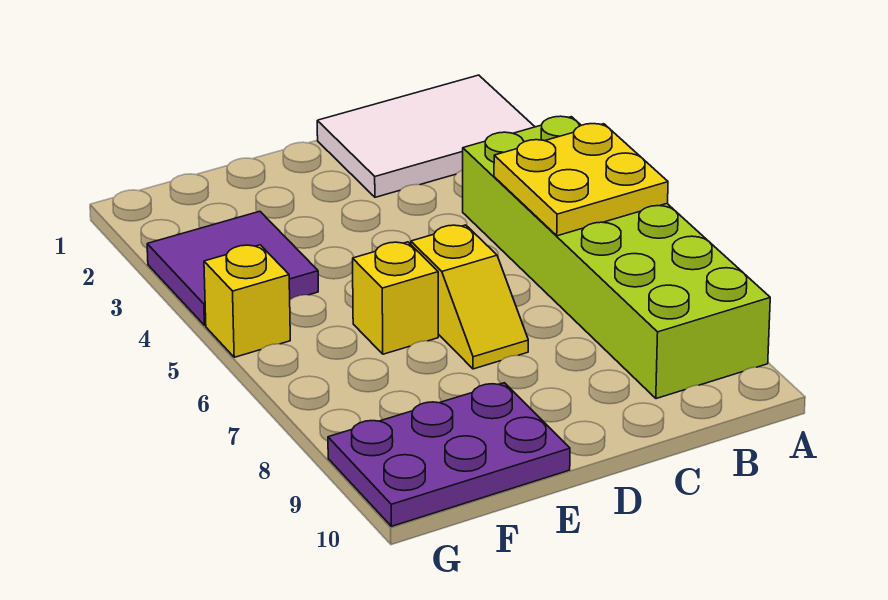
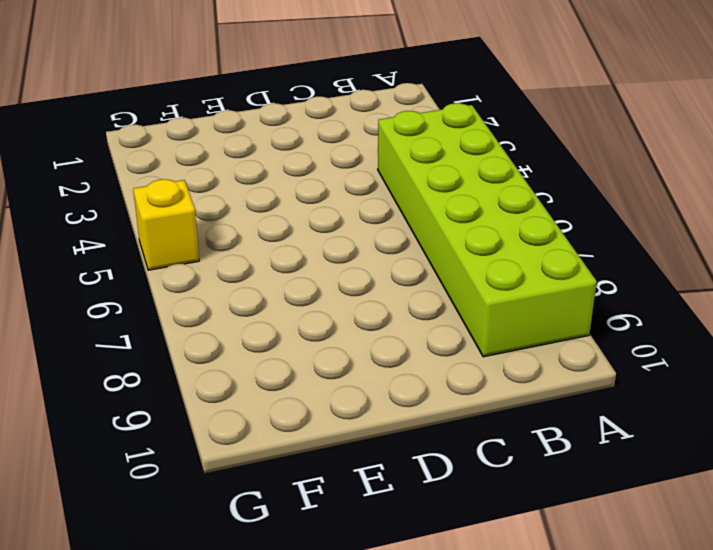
none -> white 2x3 tile [317,75,535,197]
none -> yellow 1x2 slope [411,225,528,369]

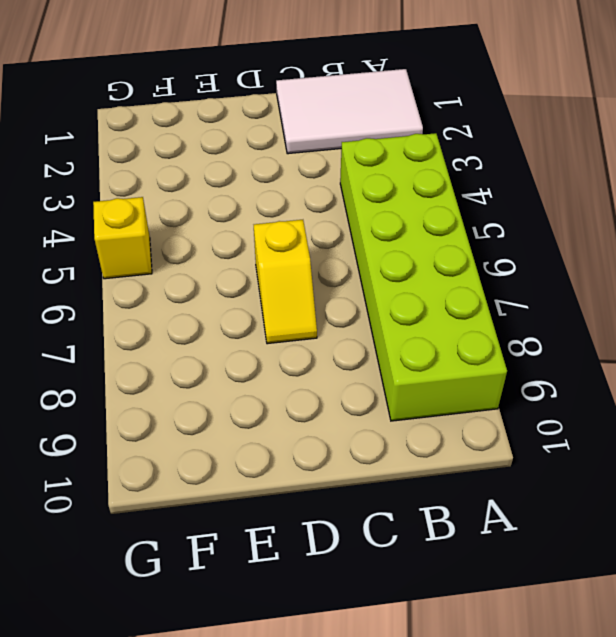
none -> yellow 1x1 brick [353,242,438,354]
none -> purple 2x3 plate [328,383,570,526]

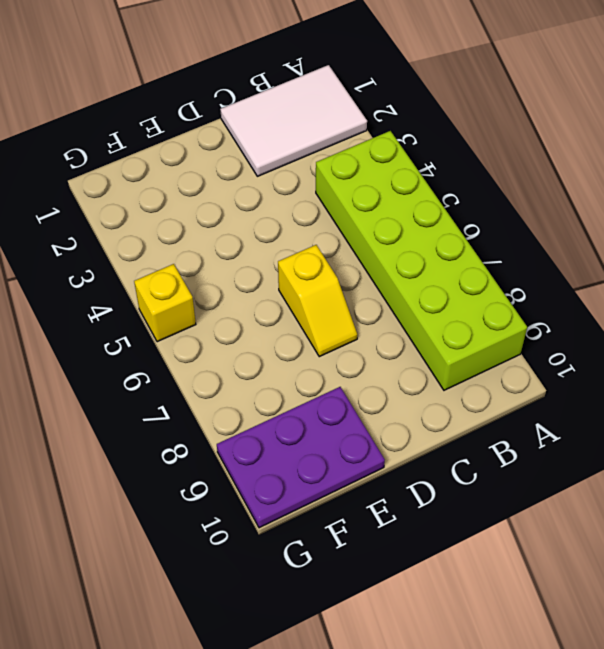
none -> yellow 1x1 brick [353,242,438,354]
none -> purple 2x2 tile [147,211,318,325]

